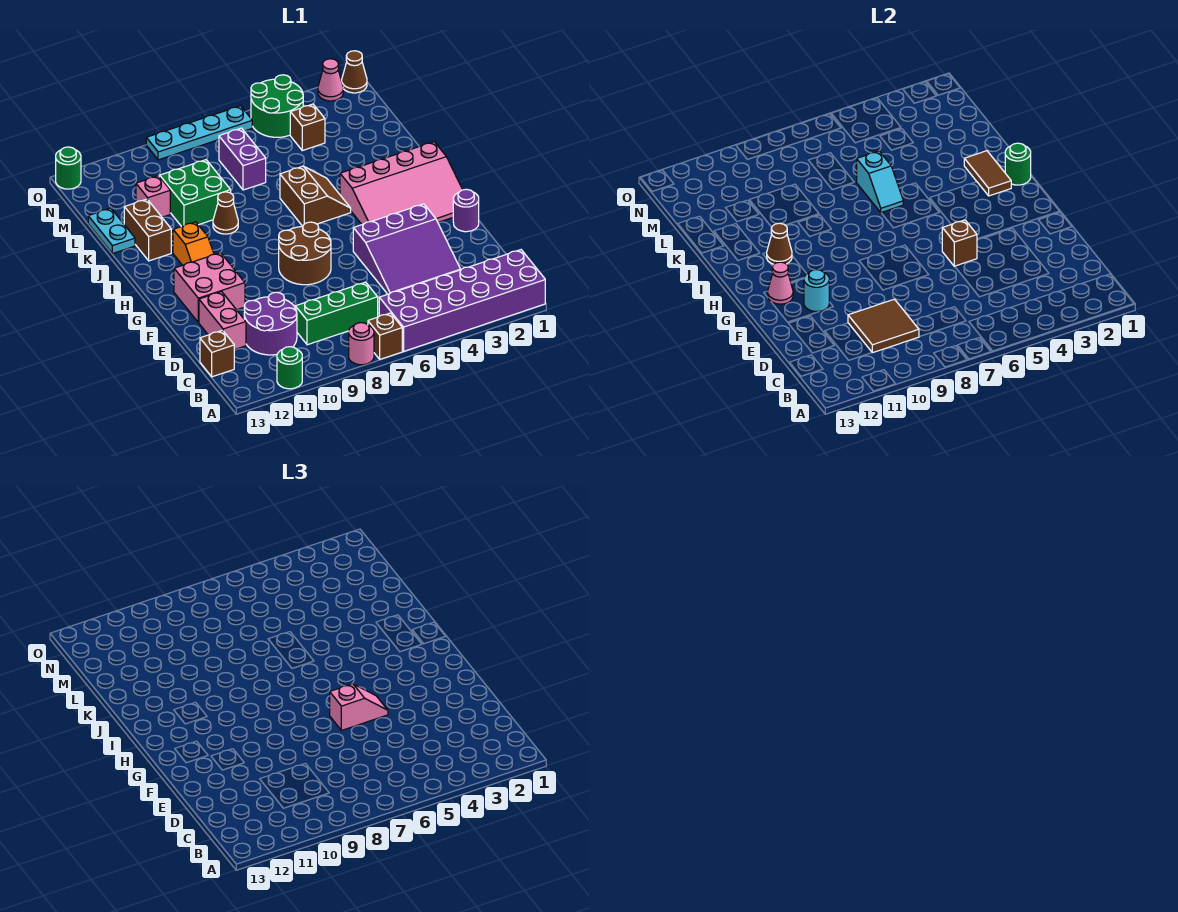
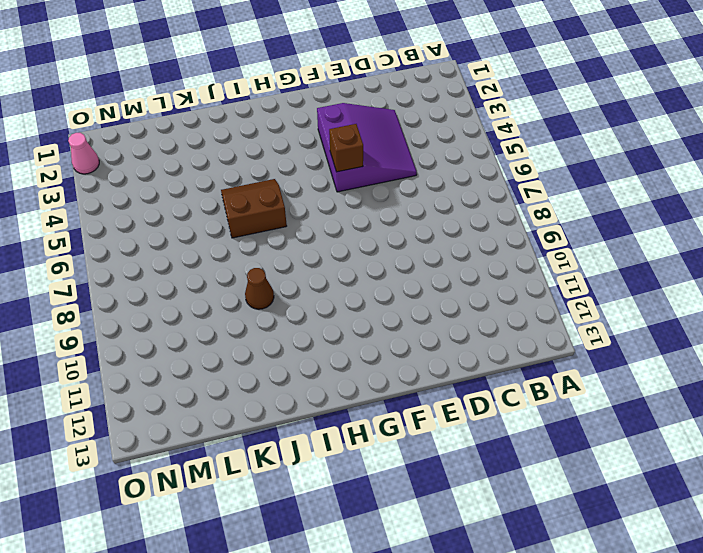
none -> purple 2x6 brick [379,250,545,351]
none -> brown 1x1 brick [368,313,402,359]
none -> pink 1x1 round brick [349,323,374,365]
none -> green 1x1 round brick [277,347,302,389]

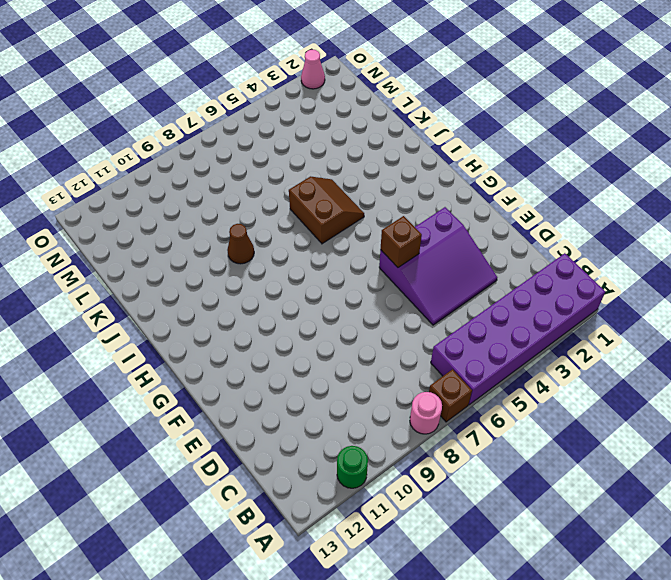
none -> green 1x3 brick [295,282,378,345]
none -> purple 2x2 round brick [244,292,297,355]
none -> brown 1x1 brick [200,330,234,377]
none -> pink 1x2 brick [199,292,246,350]

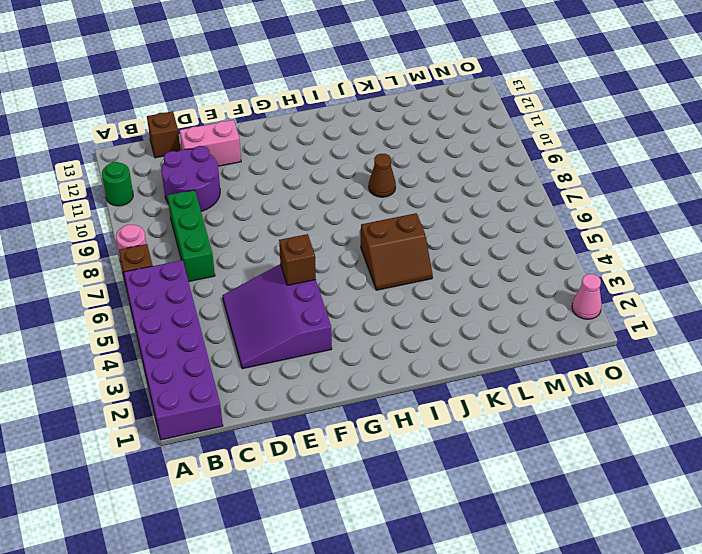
none -> purple 1x1 round brick [453,189,479,232]
none -> brown 2x2 round brick [279,222,331,285]
none -> pink 2x2 brick [174,253,245,323]
none -> pink 3x4 slope [340,142,462,224]

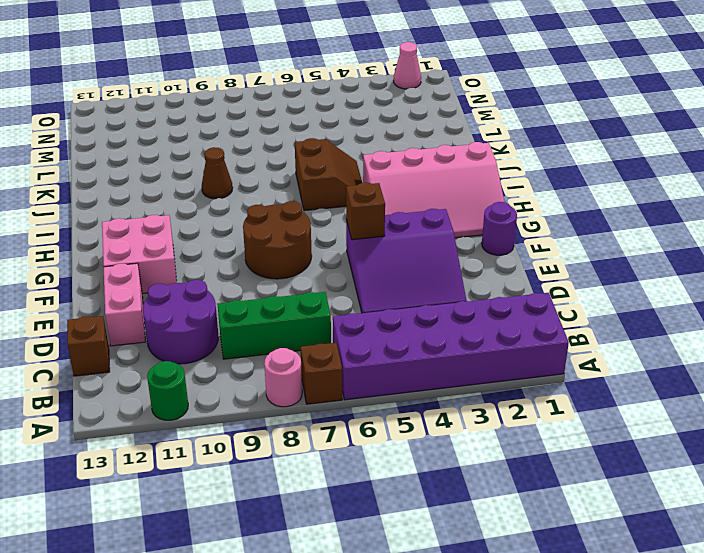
none -> orange 1x2 slope [173,222,214,265]
none -> brown 1x2 brick [124,199,171,261]
none -> green 2x2 brick [160,160,231,226]
none -> cyan 1x2 plate [88,208,135,254]

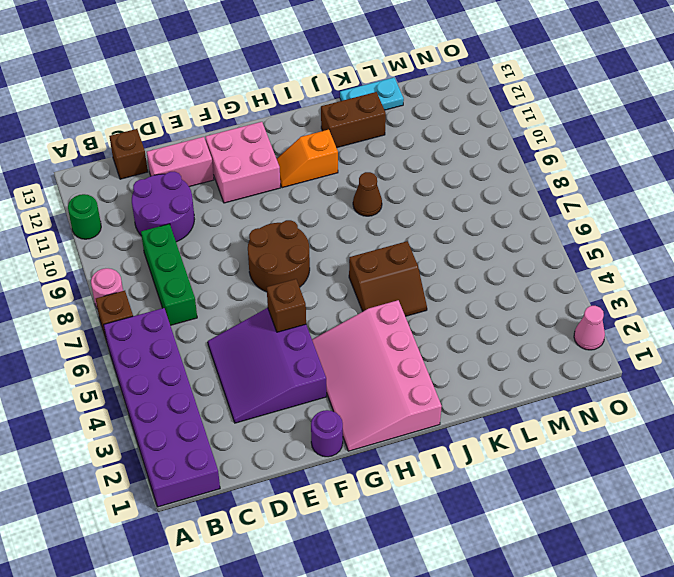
none -> green 2x2 brick [160,160,231,226]
none -> purple 1x2 brick [219,128,266,190]
none -> pink 1x1 brick [136,176,170,217]
none -> brown 1x1 brick [290,104,325,151]

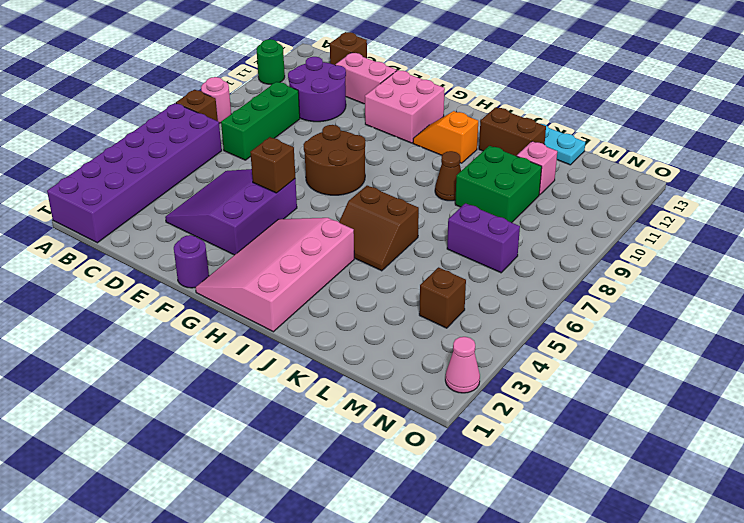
none -> green 2x2 round brick [251,75,303,137]
none -> brown 1x1 cone [342,51,367,93]
none -> cyan 1x4 plate [146,106,252,160]
none -> green 1x1 round brick [56,147,81,189]

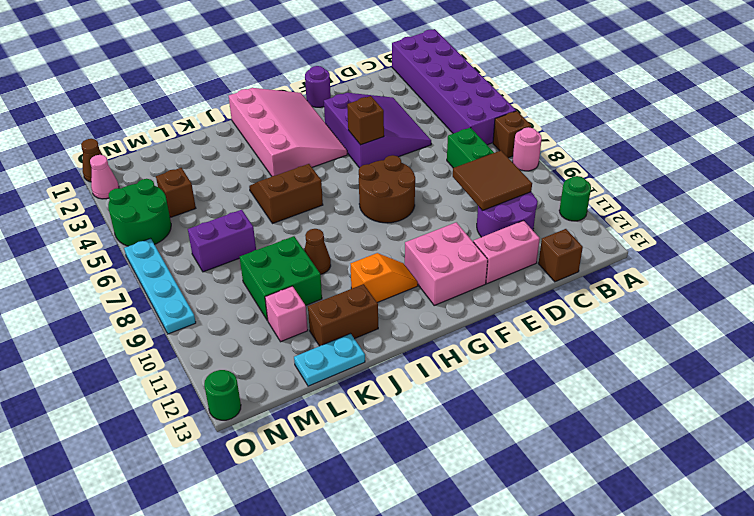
none -> cyan 1x1 round brick [804,270,829,311]
none -> pink 1x1 cone [768,262,793,304]
none -> green 1x1 round brick [1005,143,1031,185]
none -> brown 1x2 tile [964,151,1011,196]

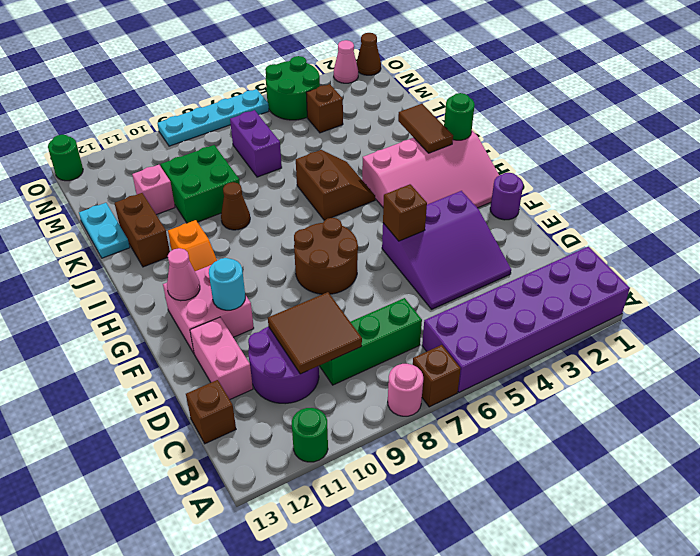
none -> brown 1x1 cone [767,223,792,264]
none -> cyan 1x2 slope [857,151,903,213]
none -> pink 1x2 slope [330,684,388,730]

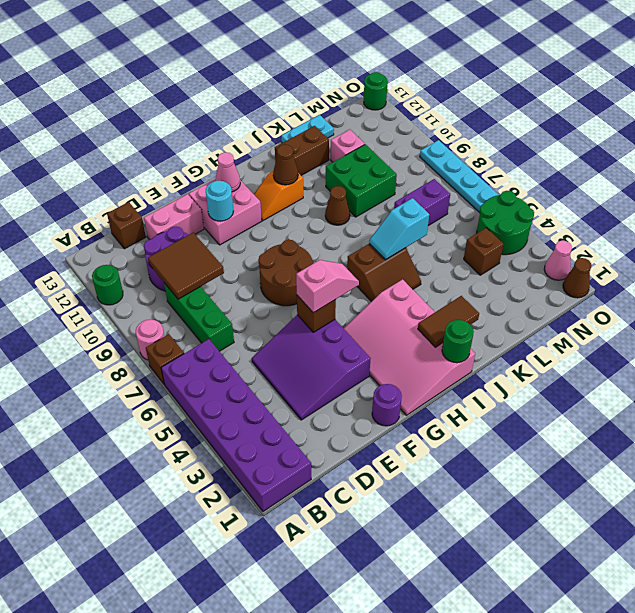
pink 1x2 slope [296,260,359,313] -> pink 1x2 slope turned to [330,684,388,730]

